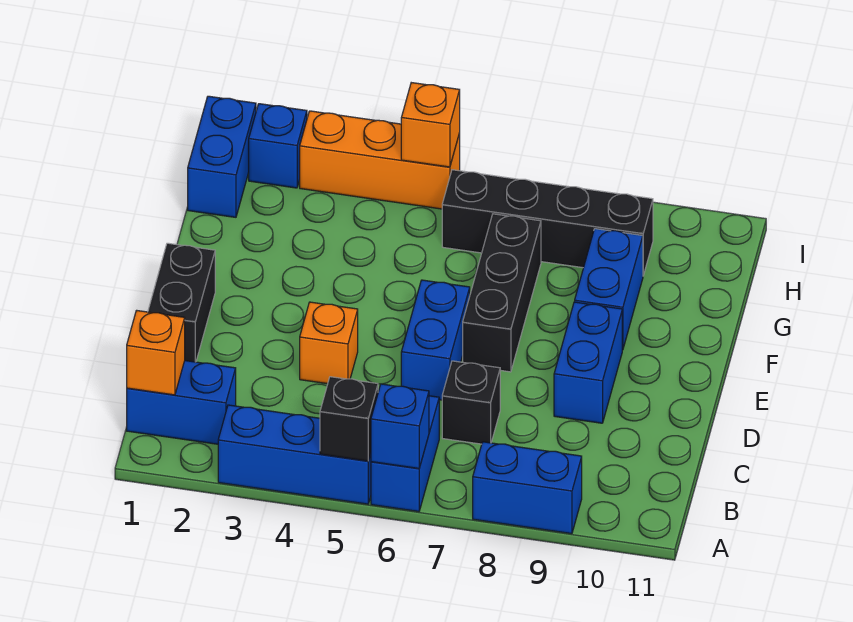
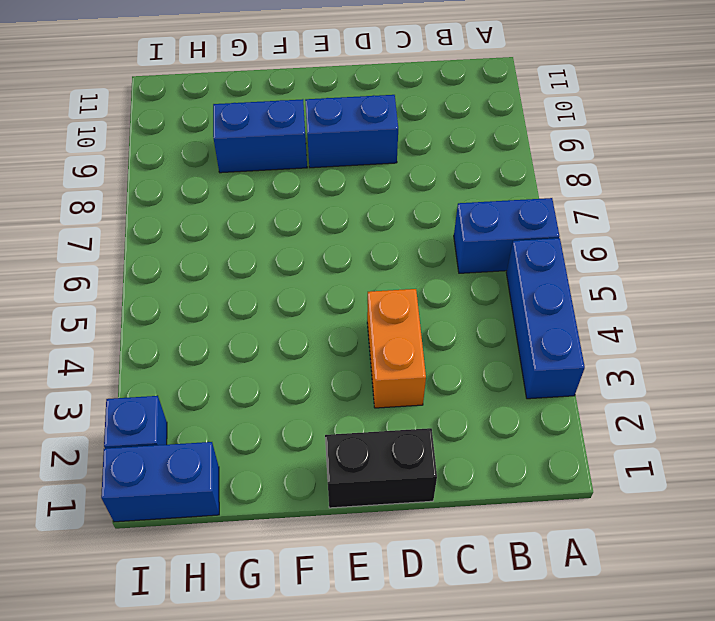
orange 1x2 brick [367,289,426,408] -> orange 1x1 brick [300,302,358,384]
none -> blue 1x2 brick [473,442,582,534]
none -> blue 1x2 brick [127,361,236,444]
none -> black 1x1 brick [442,361,500,444]

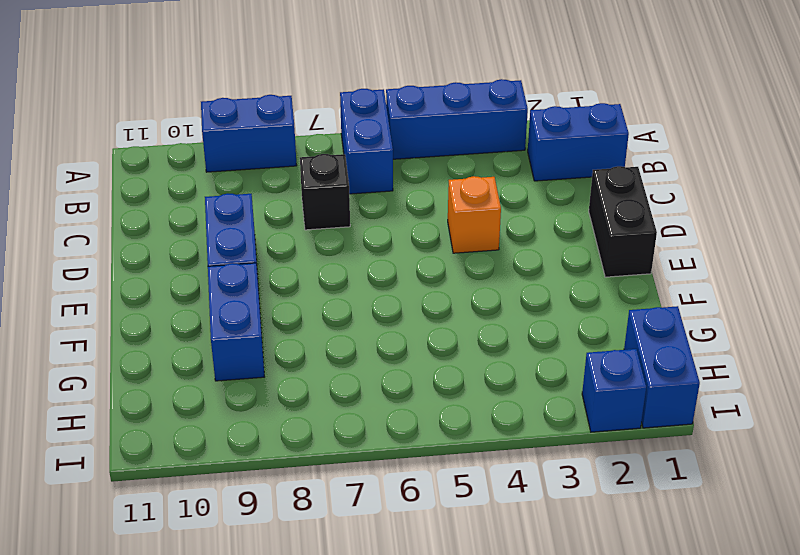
none -> blue 1x2 brick [401,280,470,400]
none -> black 1x3 brick [463,214,541,372]
none -> black 1x4 brick [442,170,653,275]

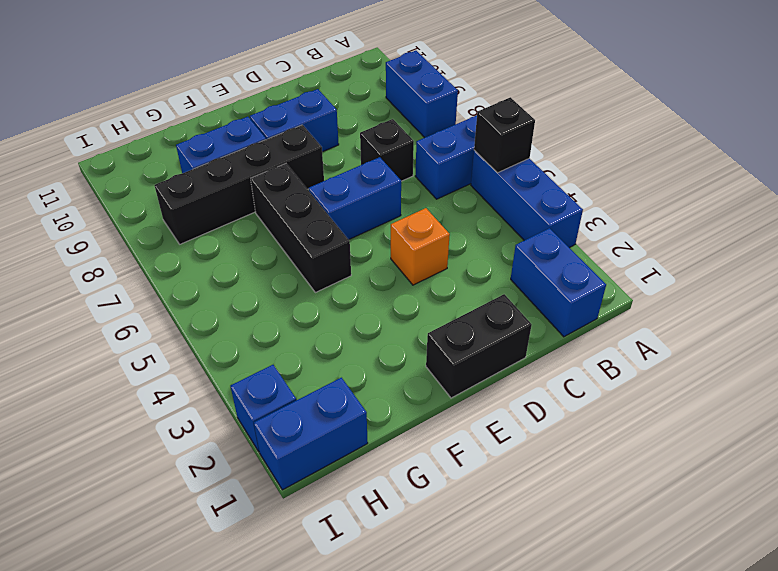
black 1x4 brick [155,125,324,244] -> black 1x4 brick turned to [442,170,653,275]
black 1x3 brick [251,164,351,293] -> black 1x3 brick turned to [463,214,541,372]
none -> orange 1x3 brick [300,111,460,209]
none -> blue 1x1 brick [371,384,429,468]
none -> orange 1x1 brick [127,310,185,395]

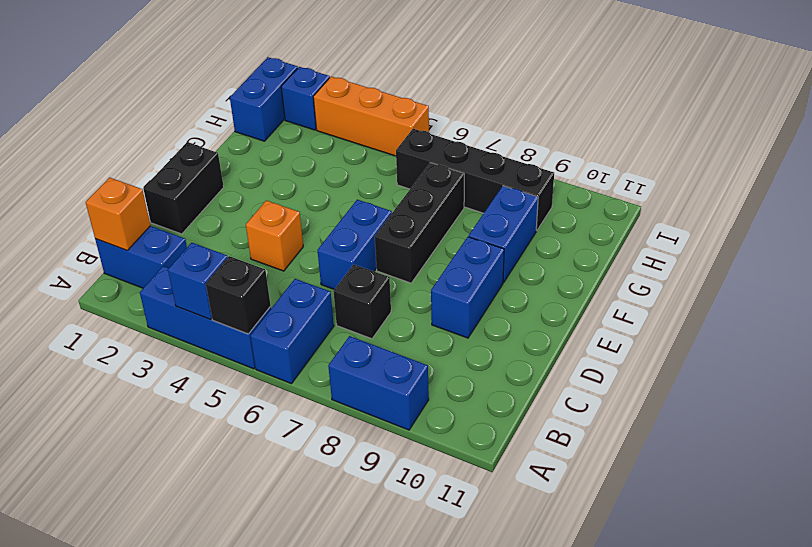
blue 1x1 brick [168,243,228,319] -> blue 1x1 brick moved to [371,384,429,468]
none -> orange 1x1 brick [401,83,460,167]

